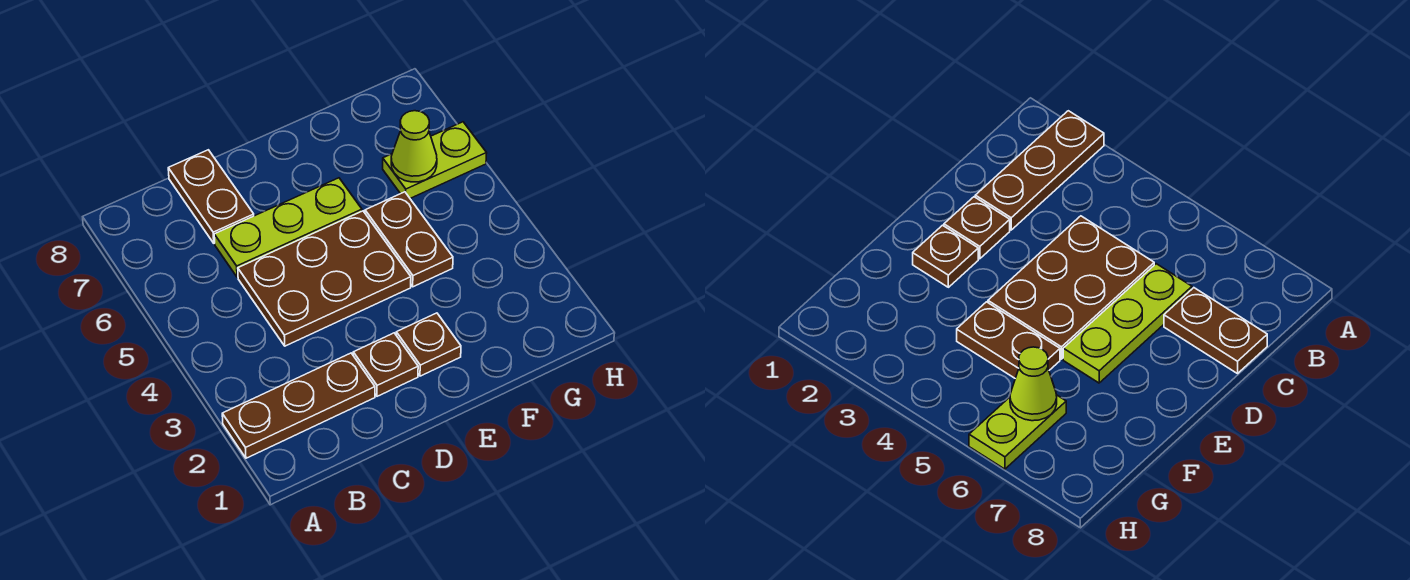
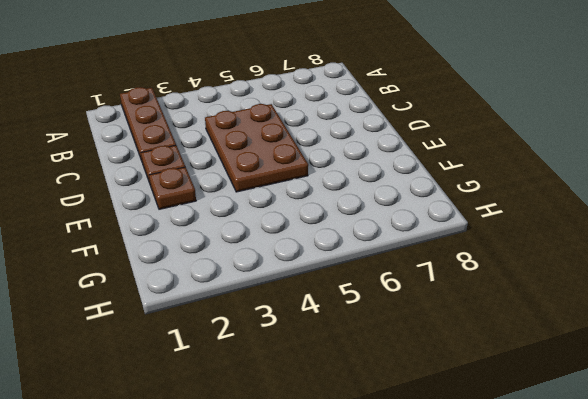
none -> lime 1x3 plate [214,178,362,277]
none -> brown 1x2 plate [168,150,254,243]

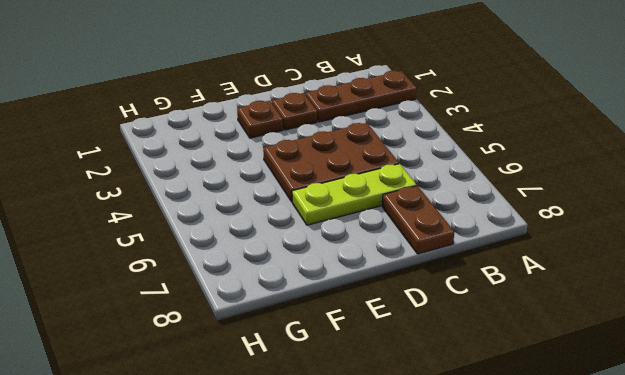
none -> brown 1x2 plate [365,192,453,287]
none -> lime 1x2 plate [383,122,487,198]

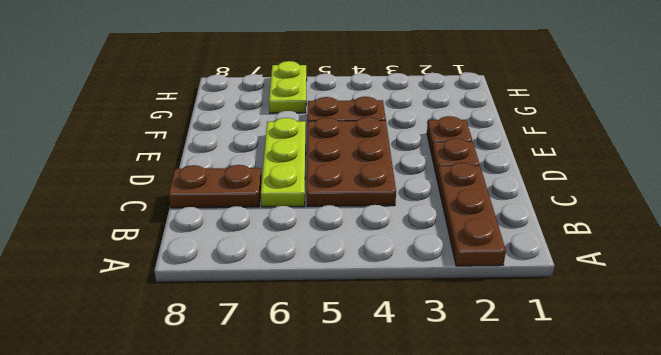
none -> lime 1x1 cone [391,111,437,182]

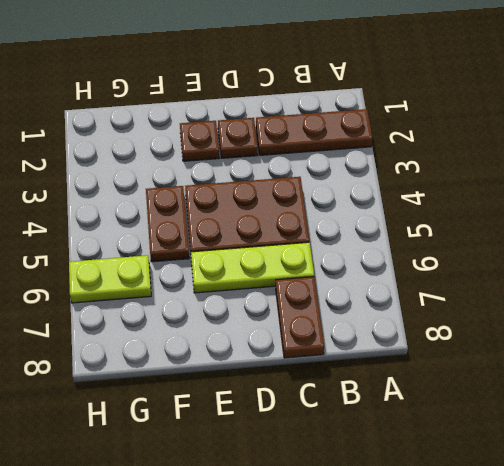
none -> lime 1x1 cone [391,111,437,182]

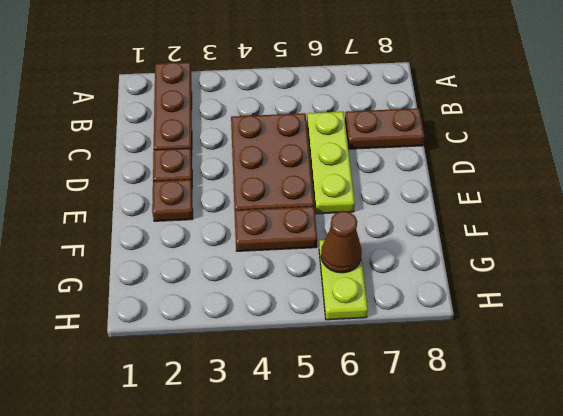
brown 1x1 cone [321,211,362,273] -> lime 1x1 cone [391,111,437,182]

